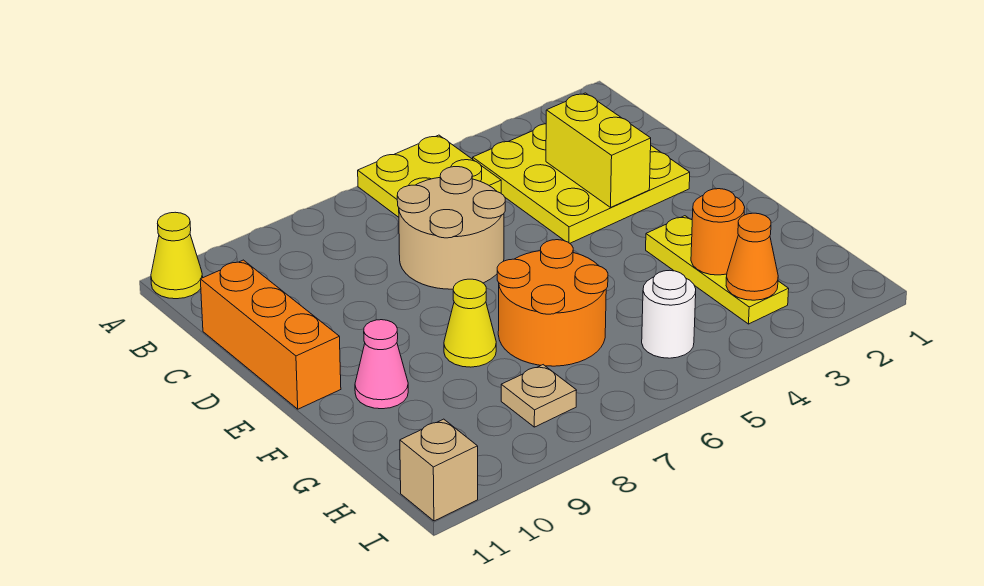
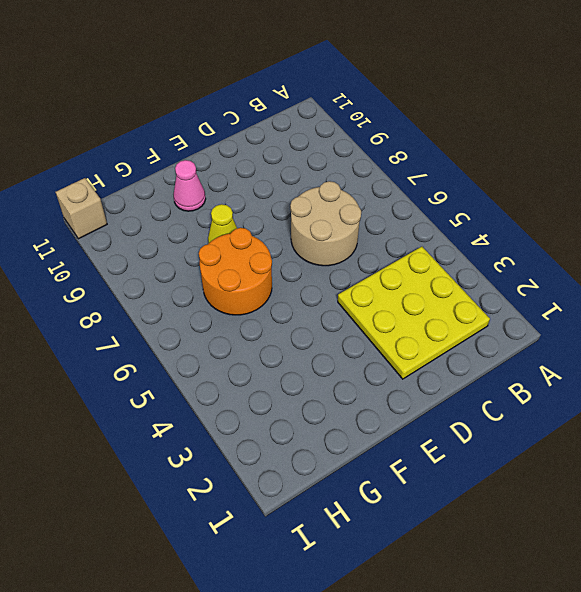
none -> yellow 2x2 plate [358,135,501,217]
none -> yellow 1x1 cone [151,212,203,299]
none -> orange 1x3 brick [200,260,341,409]

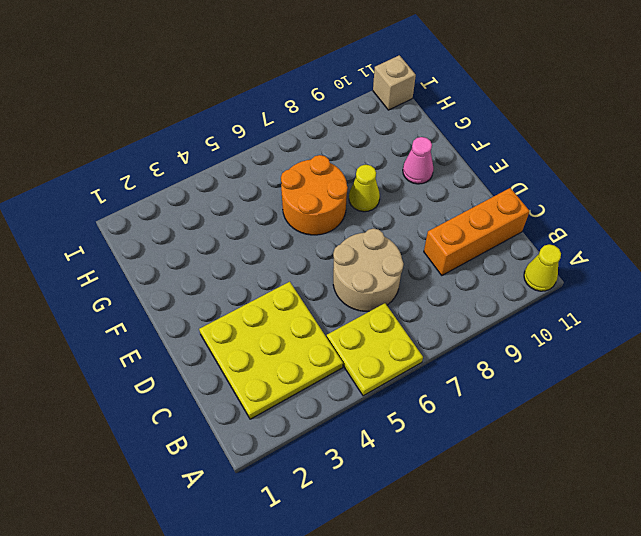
orange 1x3 brick [424,188,529,275] -> orange 1x3 brick turned to [200,260,341,409]
none -> yellow 1x3 plate [646,216,789,324]
none -> white 1x1 round brick [642,270,696,358]
none -> tan 1x1 plate [501,365,577,427]

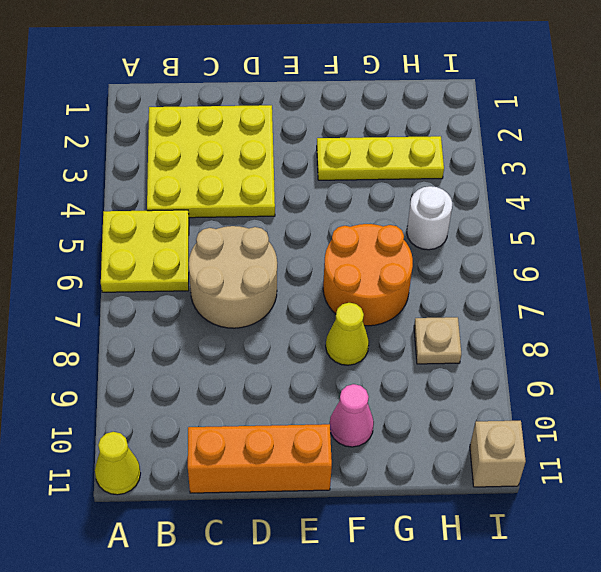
none -> yellow 1x2 brick [546,93,651,207]
none -> orange 1x1 round brick [691,189,745,275]
none -> orange 1x1 cone [726,213,778,300]

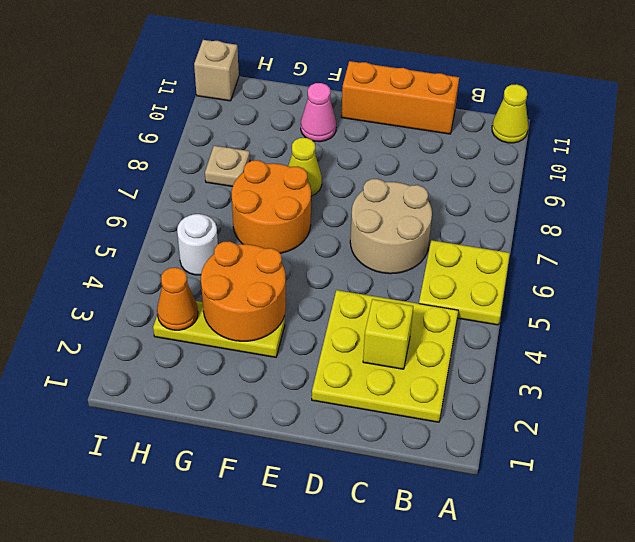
yellow 1x1 brick [363,299,413,369] -> yellow 1x2 brick [546,93,651,207]
orange 2x2 round brick [201,241,286,341] -> orange 1x1 round brick [691,189,745,275]

